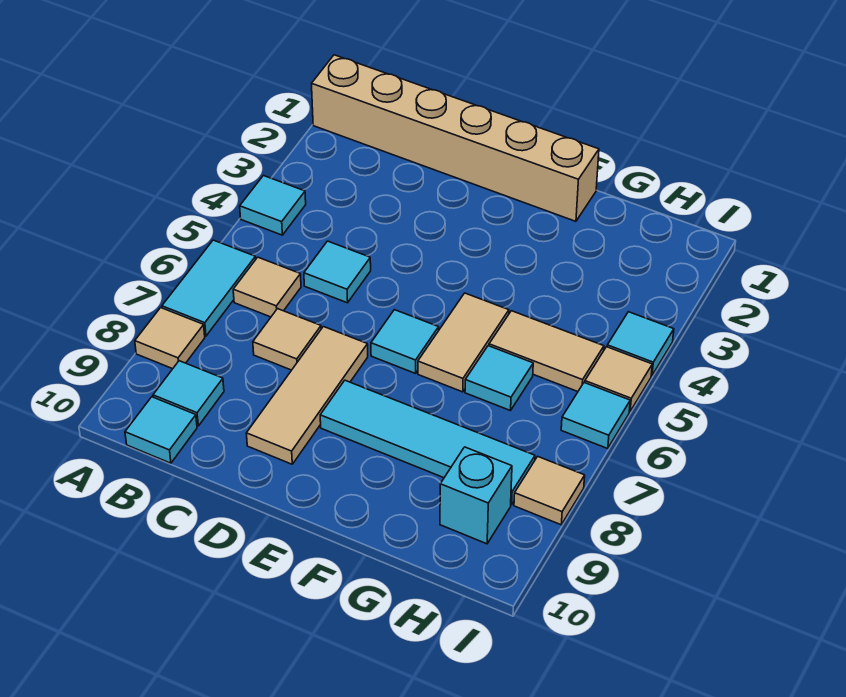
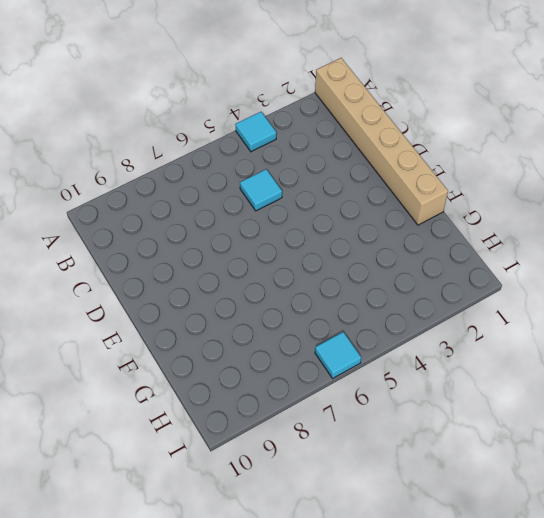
none -> cyan 1x2 tile [162,240,256,336]
none -> tan 1x1 tile [135,308,205,369]
none -> tan 1x1 tile [233,257,301,317]

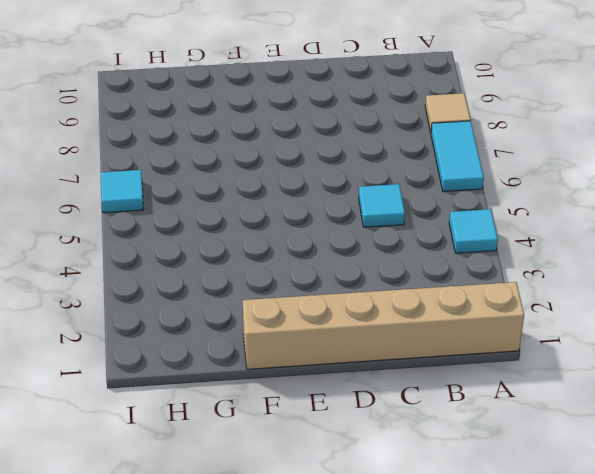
none -> tan 1x1 tile [233,257,301,317]
none -> cyan 1x1 tile [153,361,224,426]
none -> cyan 1x1 tile [125,397,197,463]

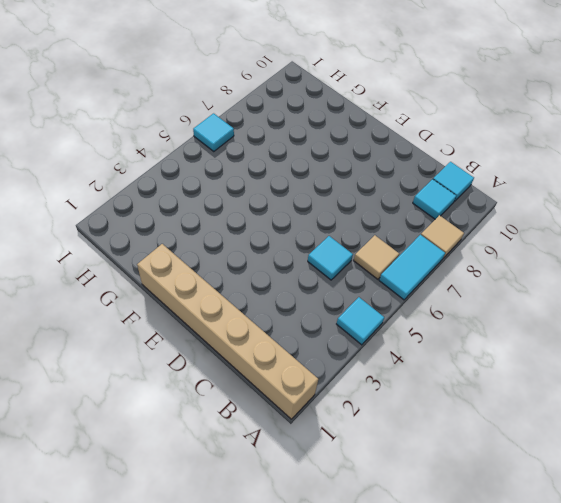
none -> tan 1x1 tile [253,309,321,370]
none -> tan 1x3 tile [246,327,368,464]
none -> cyan 1x1 tile [371,310,439,373]

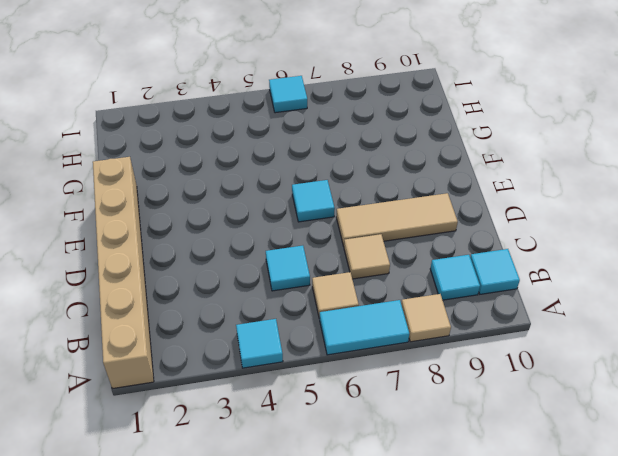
none -> cyan 1x4 tile [320,380,535,505]
none -> tan 1x2 tile [418,293,509,392]
none -> tan 1x2 tile [489,311,604,392]

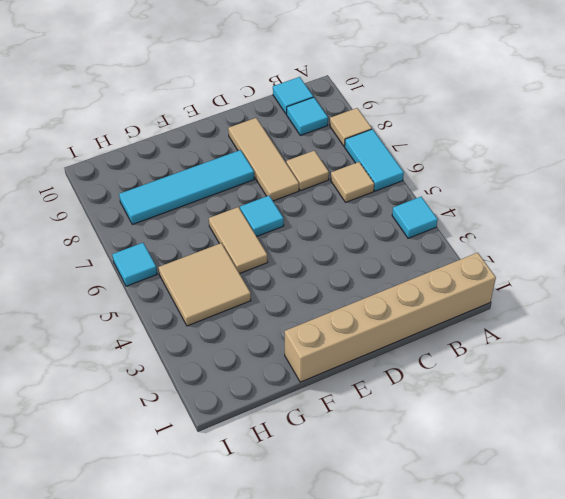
tan 2x2 tile [159,243,251,326] -> tan 1x2 tile [489,311,604,392]
none -> cyan 1x1 tile [304,241,371,303]
none -> cyan 1x1 tile [465,346,533,411]
none -> cyan 1x1 brick [440,447,512,544]

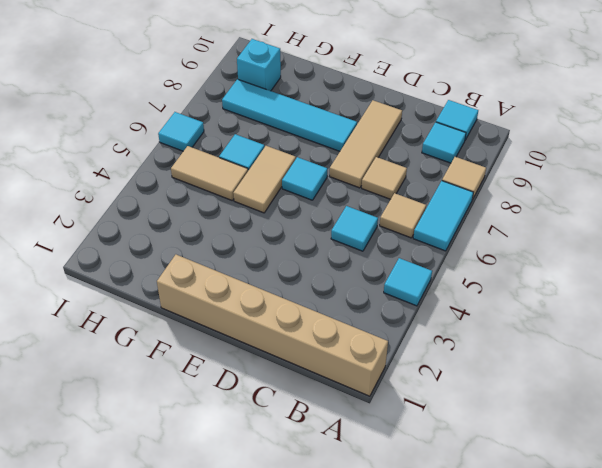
none -> cyan 1x1 tile [607,312,674,376]
none -> tan 1x1 tile [585,347,652,412]
none -> tan 1x1 tile [514,456,585,525]

